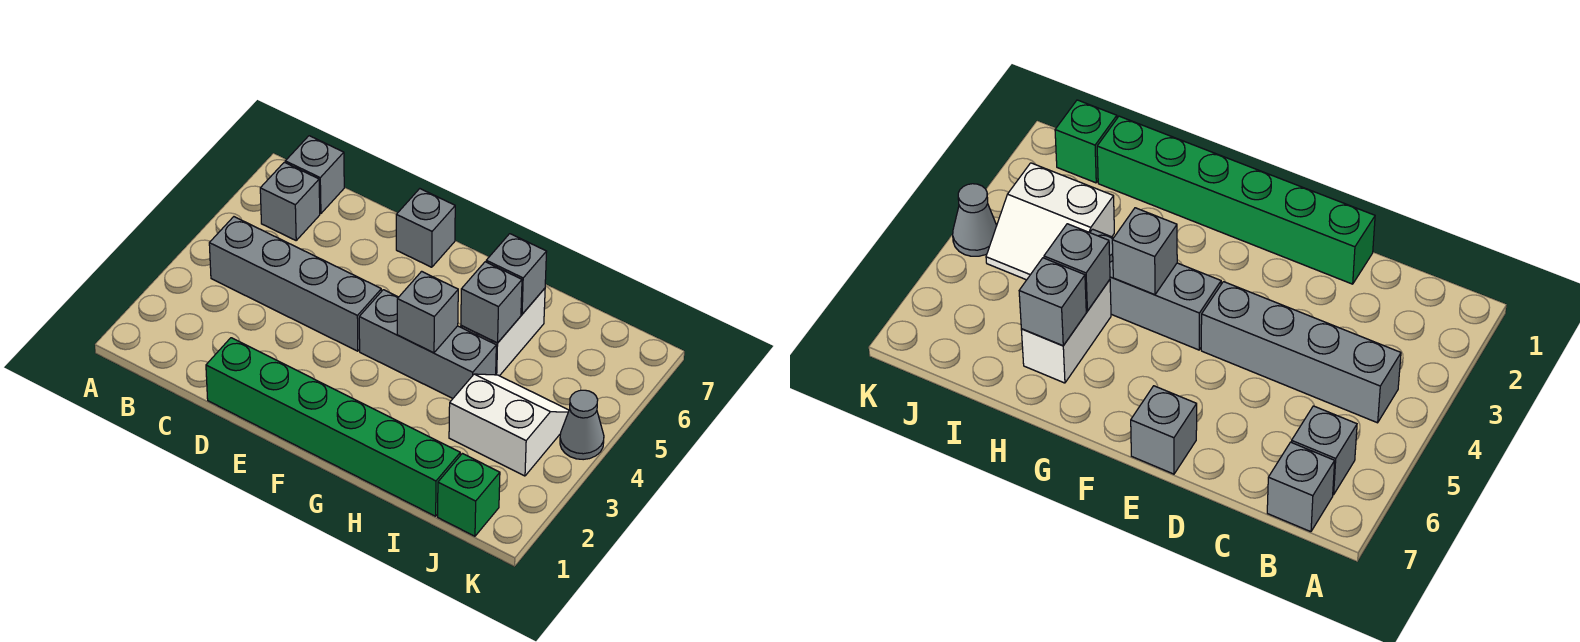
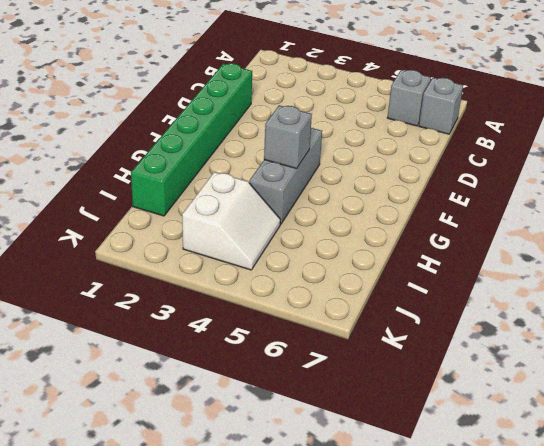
none -> grey 1x4 brick [209,217,381,351]
none -> grey 1x1 brick [396,189,455,267]
none -> white 1x2 brick [461,288,545,376]

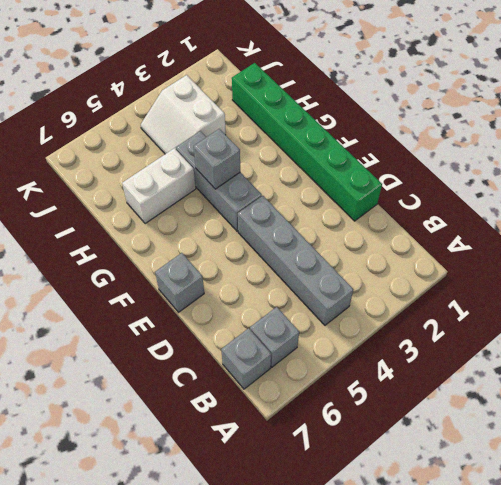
none -> green 1x1 brick [438,453,500,536]
none -> grey 1x1 cone [560,390,604,460]
none -> grey 1x1 brick [461,262,522,343]

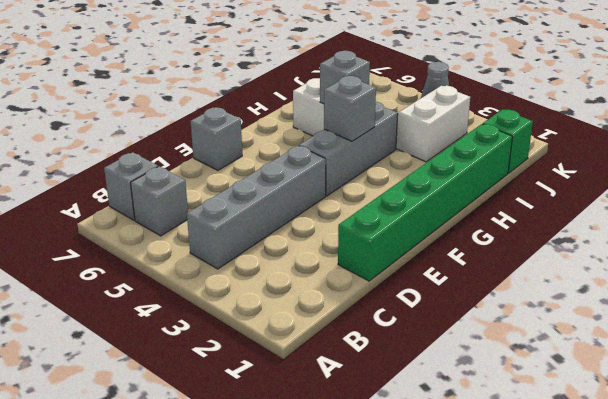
none -> grey 1x1 brick [486,234,547,314]

